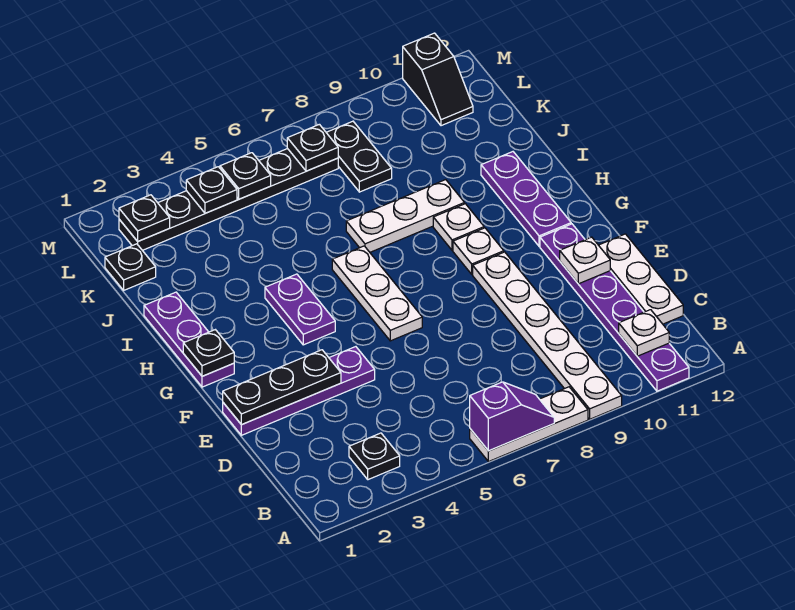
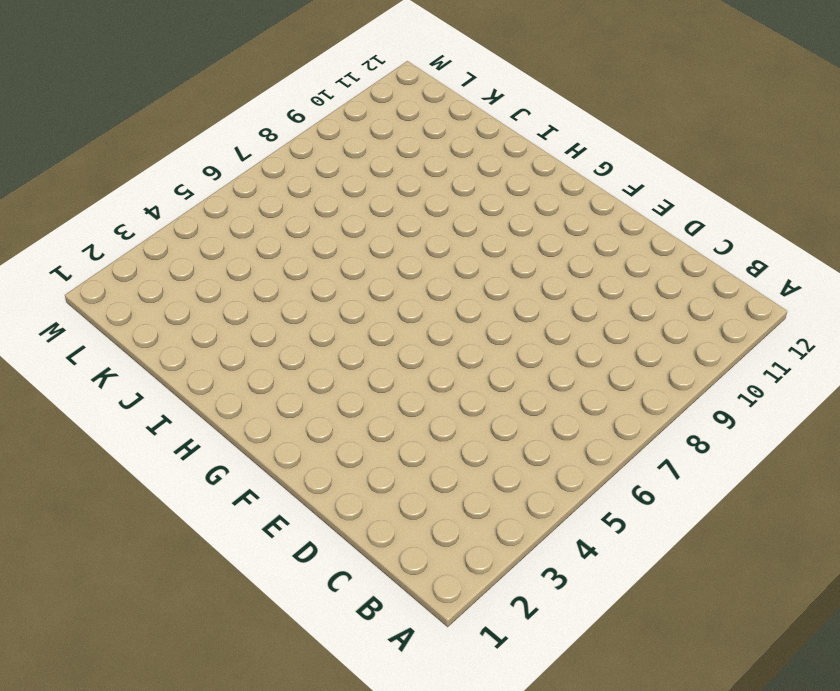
none -> white 1x3 plate [470,387,588,462]
none -> white 1x6 plate [473,252,622,419]
none -> purple 1x6 plate [540,224,689,391]

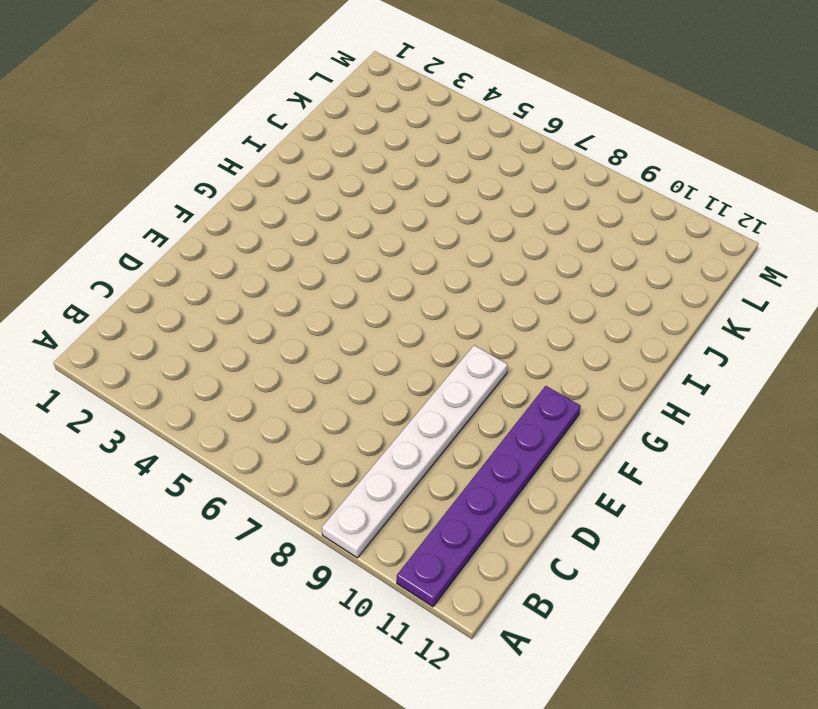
none -> white 1x3 plate [470,387,588,462]
none -> black 1x1 plate [349,433,400,480]
none -> white 1x3 plate [599,234,683,324]

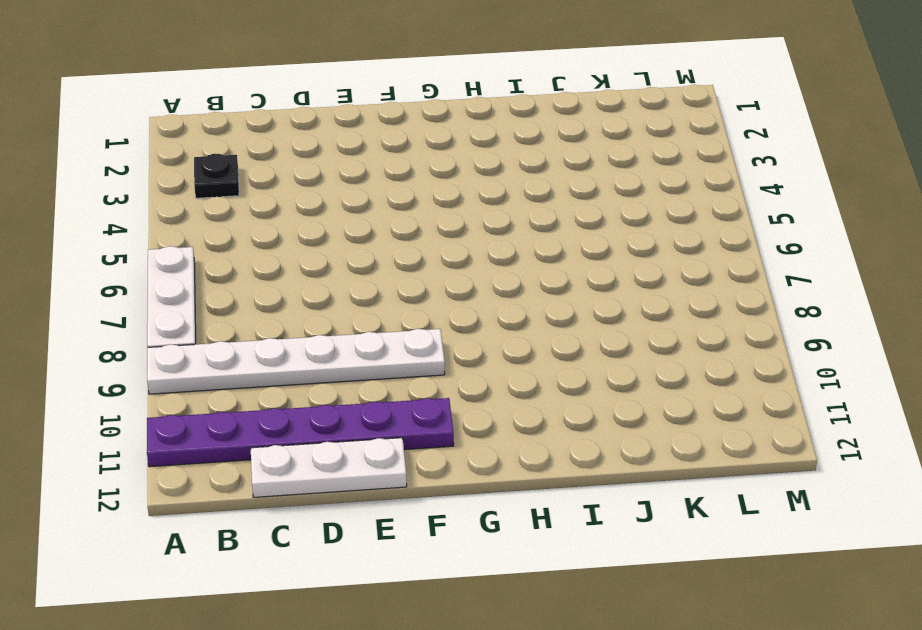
none -> purple 1x4 plate [223,347,375,435]
none -> white 1x3 plate [332,246,422,341]
none -> purple 1x3 plate [144,292,234,387]

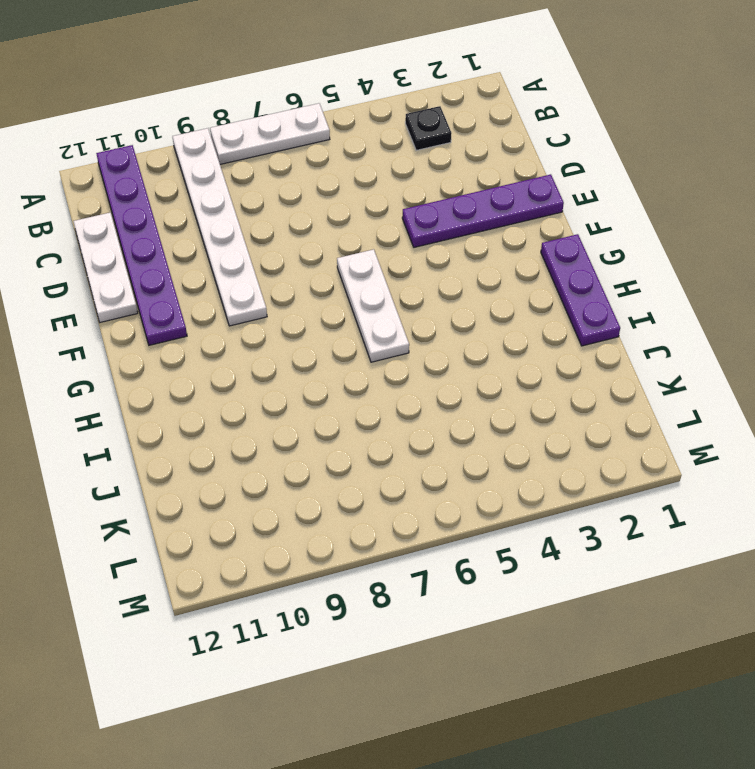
none -> purple 1x2 plate [265,274,335,345]
none -> white 1x1 plate [453,228,504,274]
none -> purple 1x3 plate [481,152,571,246]

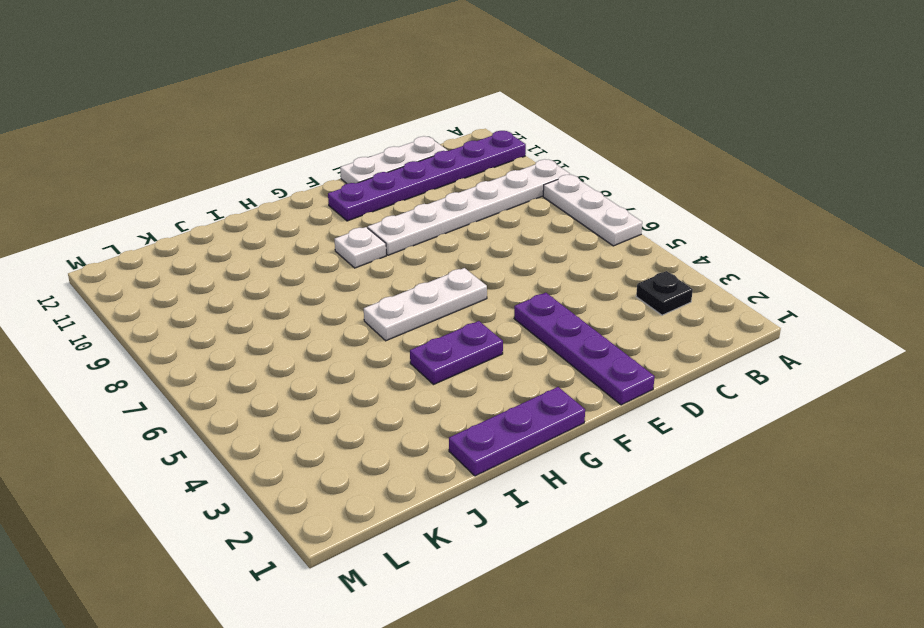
none -> purple 1x3 plate [481,152,571,246]
none -> white 1x1 plate [433,204,484,250]
none -> white 1x3 plate [346,180,465,252]

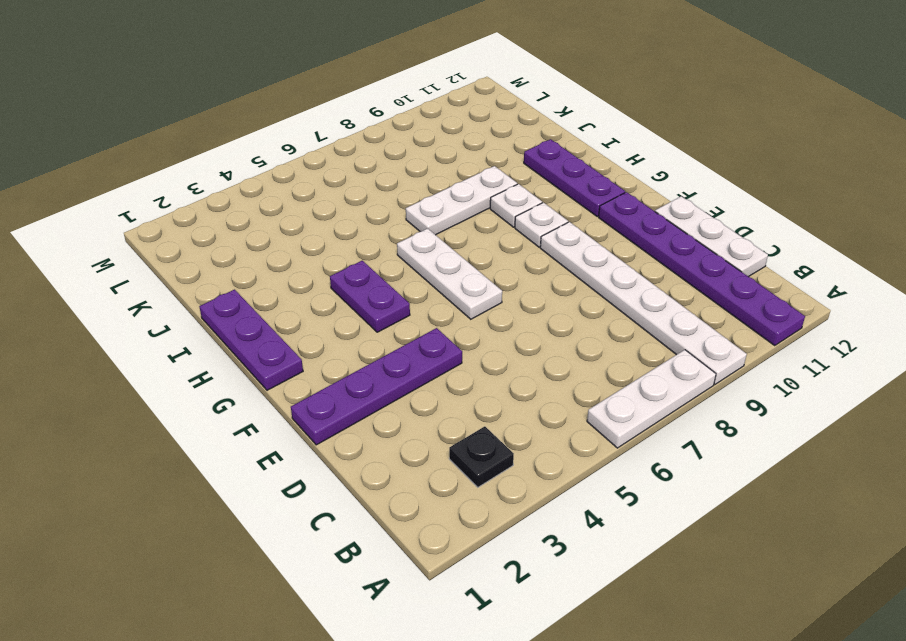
none -> black 1x1 plate [105,244,156,290]
none -> black 1x2 plate [326,121,392,192]
none -> black 1x6 plate [119,149,338,250]

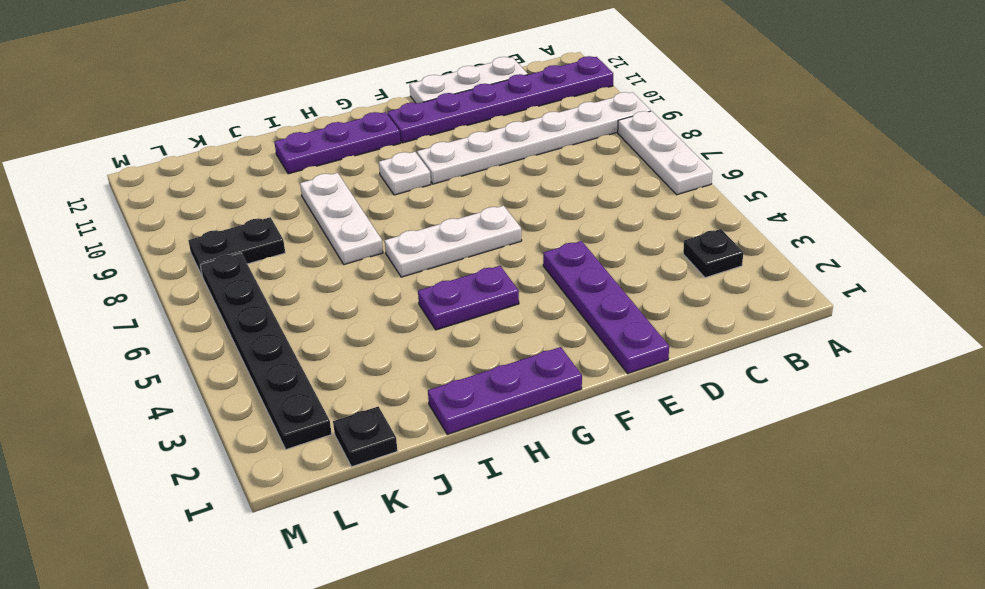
none -> white 1x1 plate [433,204,484,250]
none -> black 1x2 slope [403,33,473,126]
none -> purple 1x2 slope [470,382,554,451]

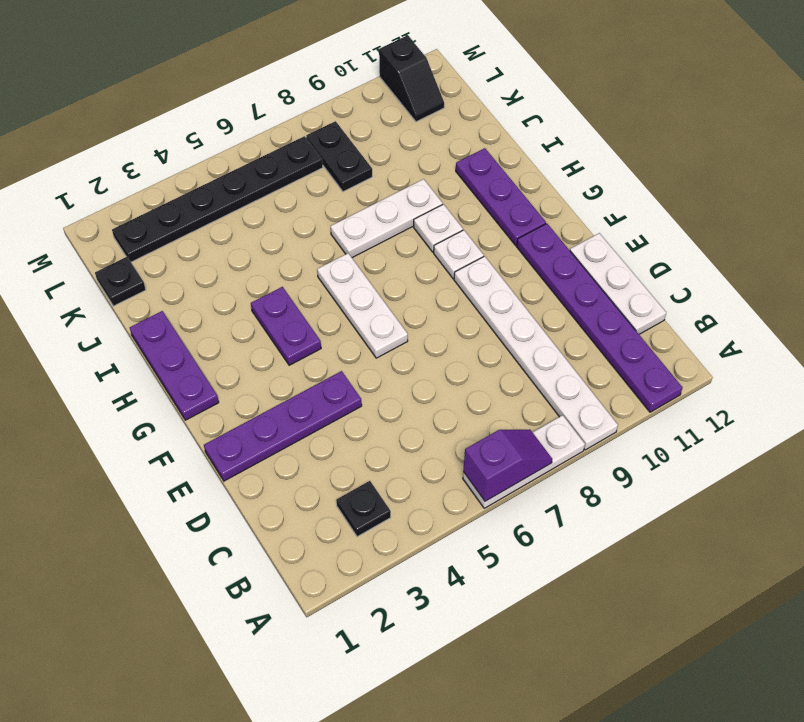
none -> white 1x1 plate [619,310,669,356]
none -> black 1x3 plate [223,350,341,425]
none -> white 1x1 plate [560,237,610,284]

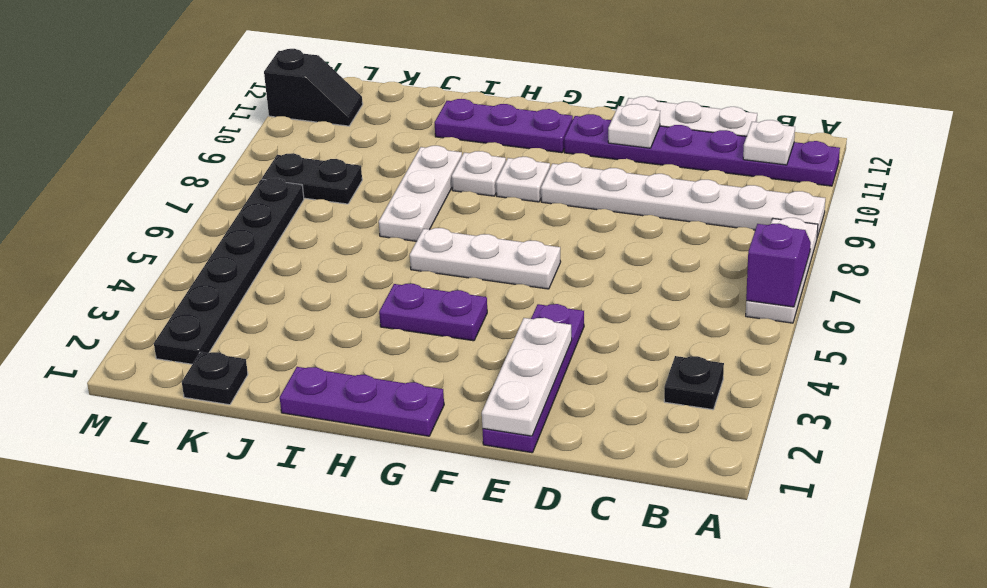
white 1x3 plate [482,318,572,436] -> black 1x3 plate [223,350,341,425]
none -> black 1x1 plate [183,330,234,376]
none -> black 1x1 plate [119,195,170,241]
none -> black 1x1 plate [186,167,237,213]

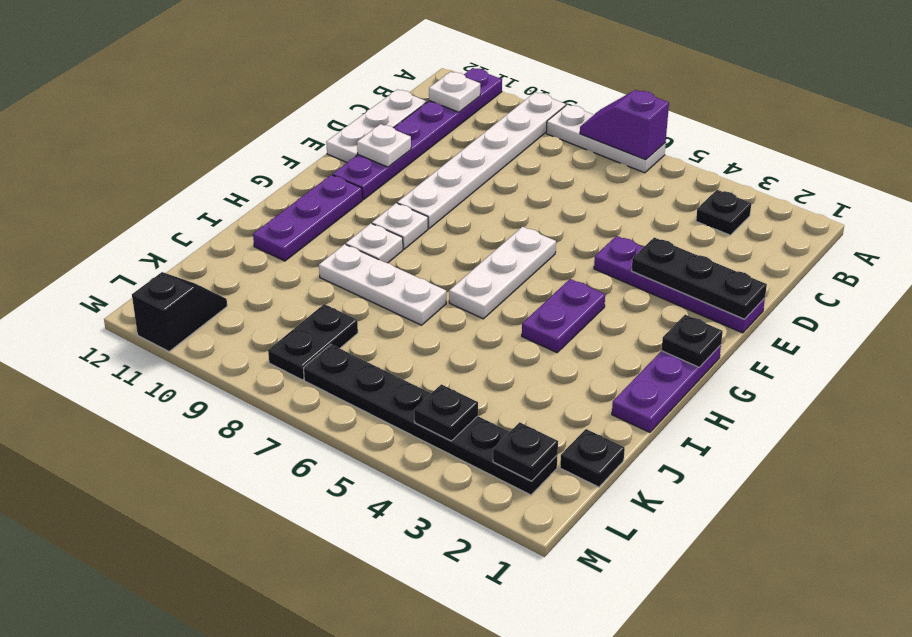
none -> black 1x1 plate [220,153,271,199]
none -> black 1x1 plate [287,124,338,171]

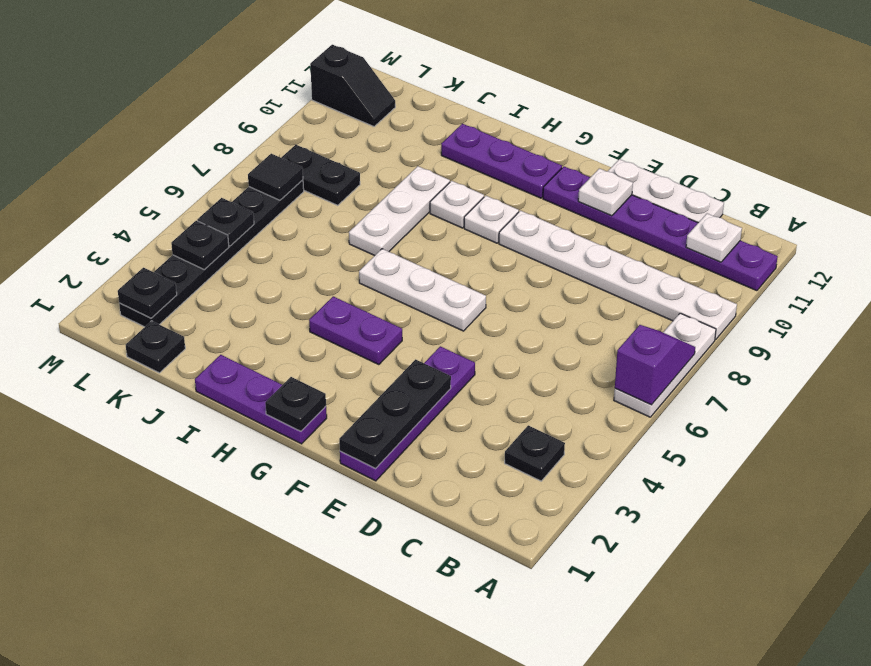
black 1x1 tile [248,154,303,200] -> black 1x1 plate [287,124,338,171]

